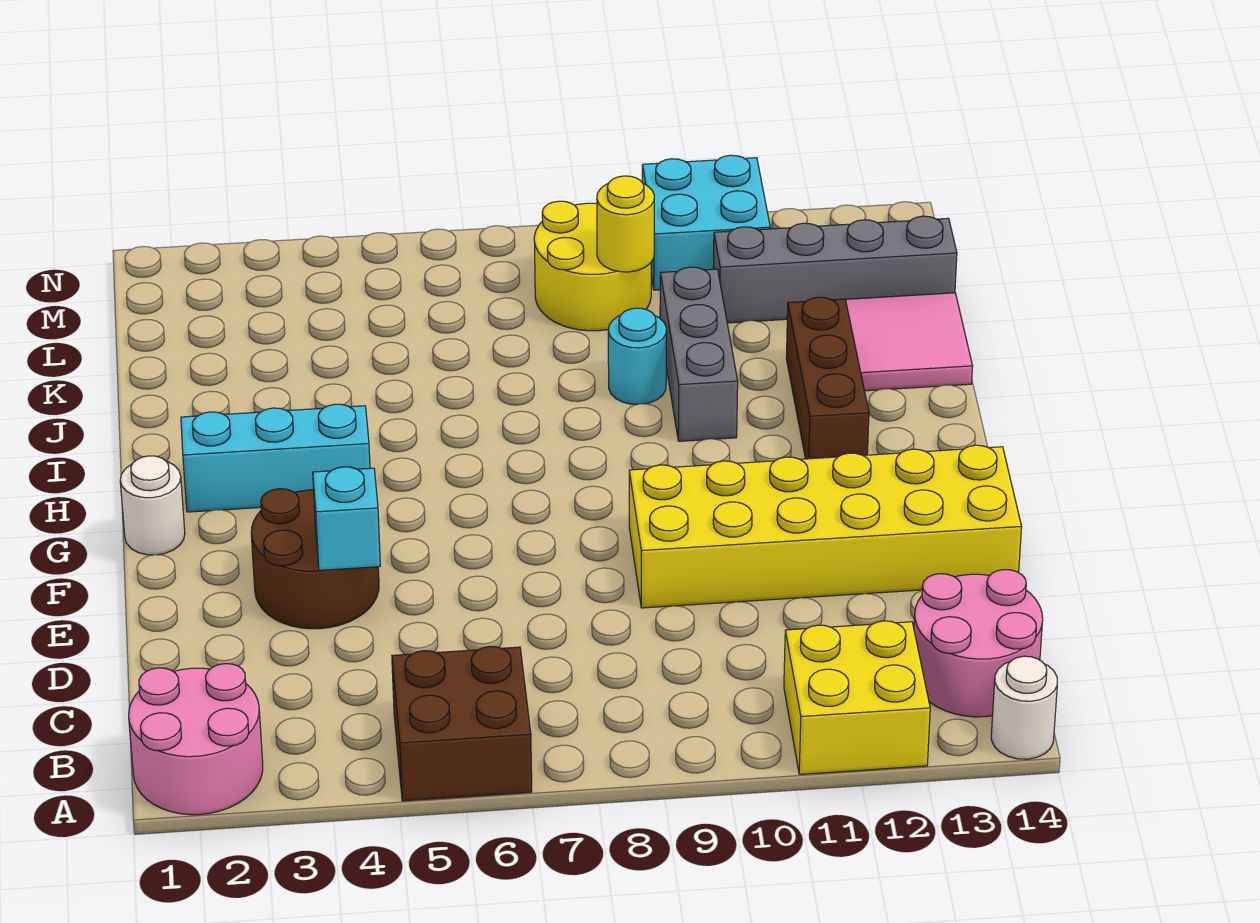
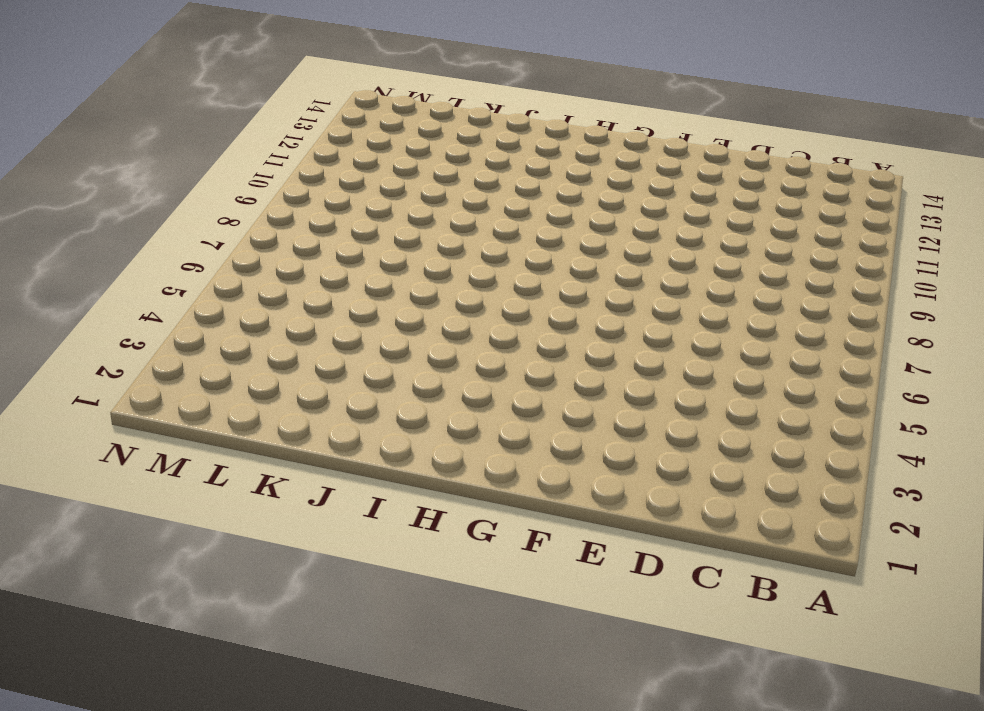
none -> pink 2x2 round brick [129,664,263,815]
none -> brown 2x2 brick [392,646,532,801]
none -> yellow 2x2 brick [784,621,930,774]

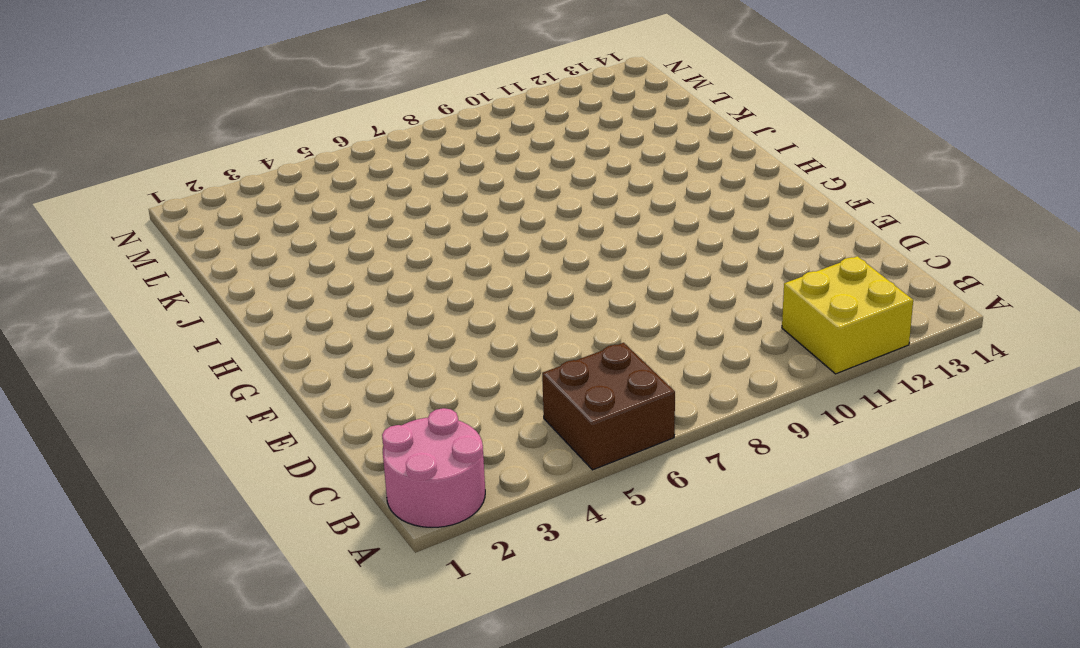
none -> white 1x1 round brick [991,656,1057,759]
none -> pink 2x2 round brick [914,570,1043,717]
none -> brown 2x2 round brick [251,489,379,629]

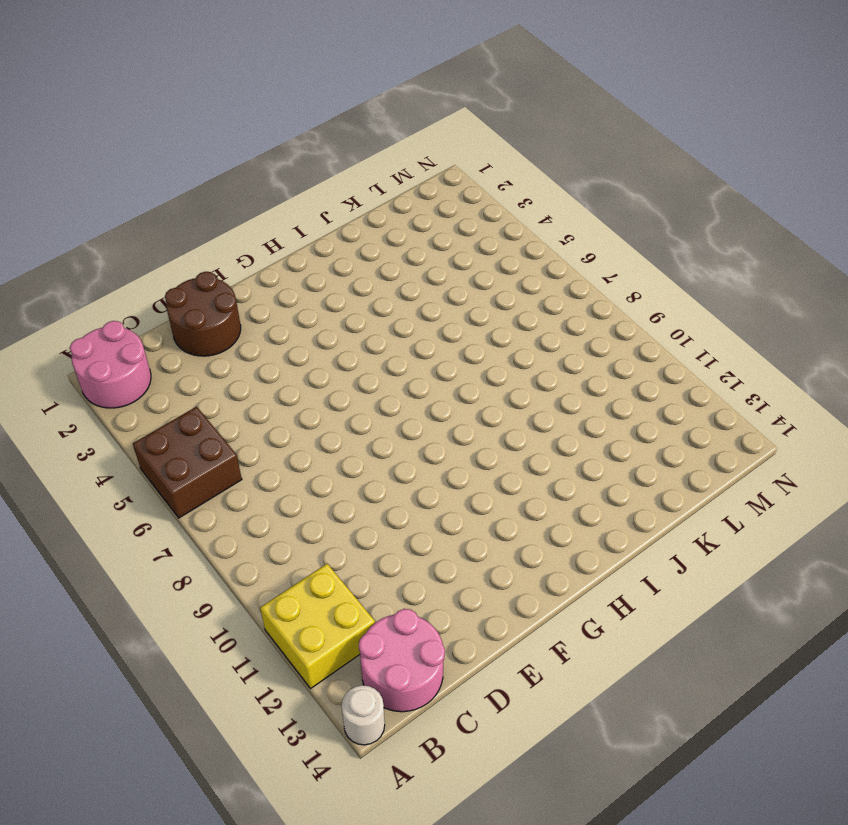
brown 2x2 round brick [165,272,241,356] -> brown 2x2 round brick moved to [251,489,379,629]
none -> yellow 2x6 brick [629,445,1022,608]
none -> white 1x1 round brick [120,456,185,555]
none -> cyan 1x3 brick [181,404,370,512]

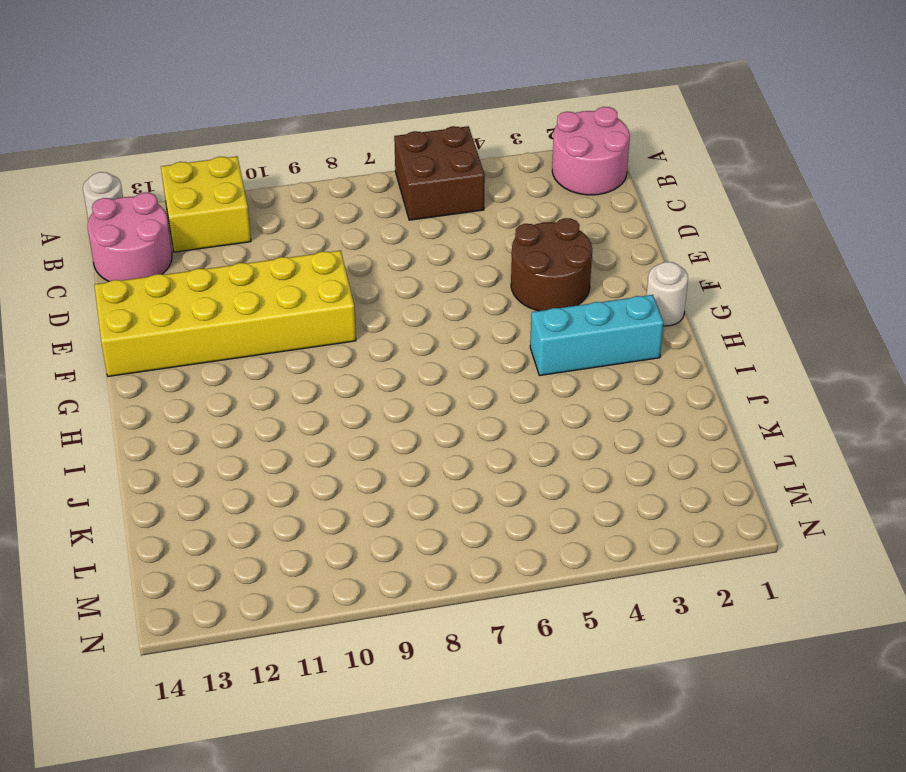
none -> brown 1x3 brick [786,297,869,459]
none -> grey 1x3 brick [660,267,738,441]
none -> cyan 1x1 round brick [608,308,667,405]

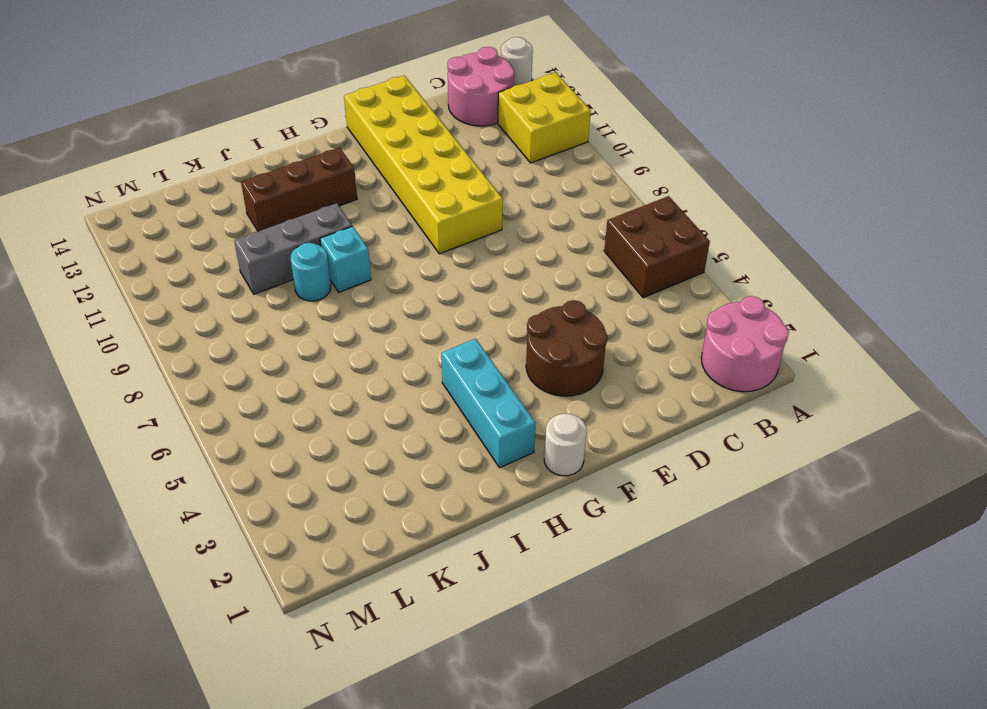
cyan 1x1 brick [320,226,371,292] -> cyan 1x1 brick moved to [313,467,380,570]
none -> pink 2x2 tile [846,293,973,391]
none -> yellow 2x2 round brick [534,201,651,331]
none -> grey 1x4 brick [713,216,957,323]

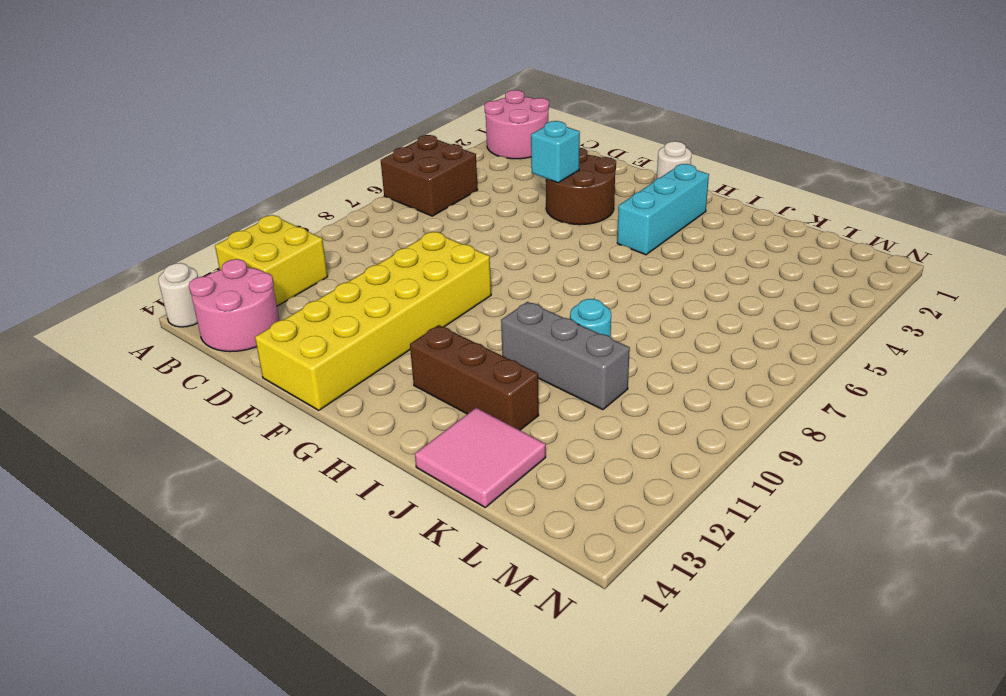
none -> yellow 2x2 round brick [534,201,651,331]
none -> grey 1x4 brick [713,216,957,323]
none -> cyan 2x2 brick [642,155,770,290]

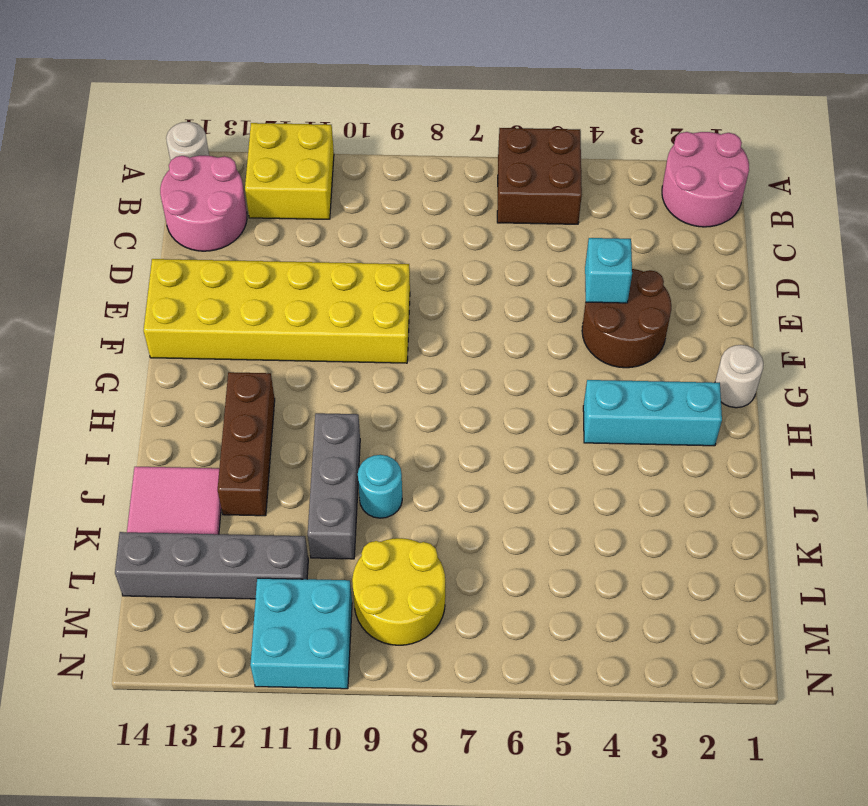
none -> yellow 1x1 round brick [597,176,654,272]

